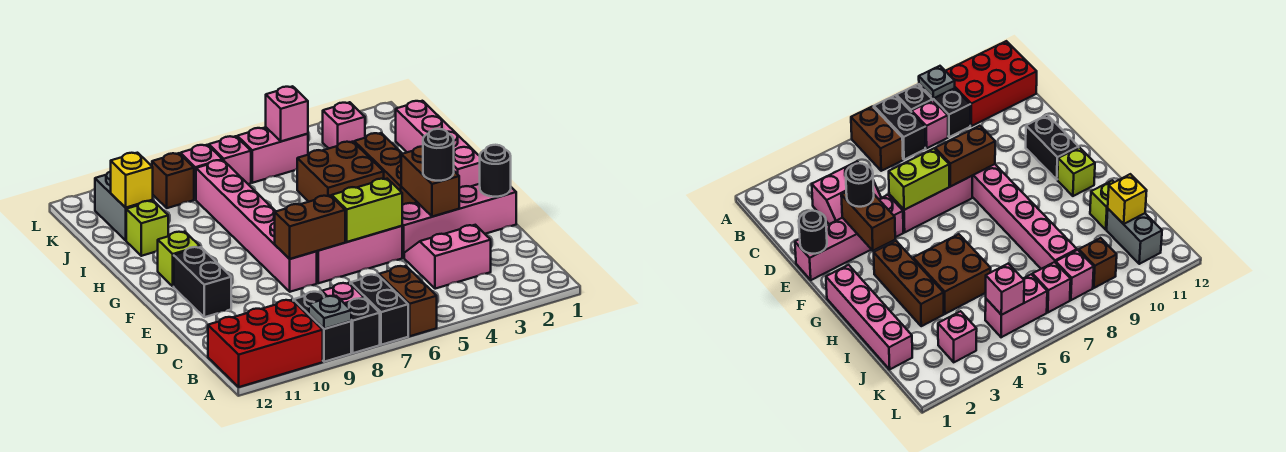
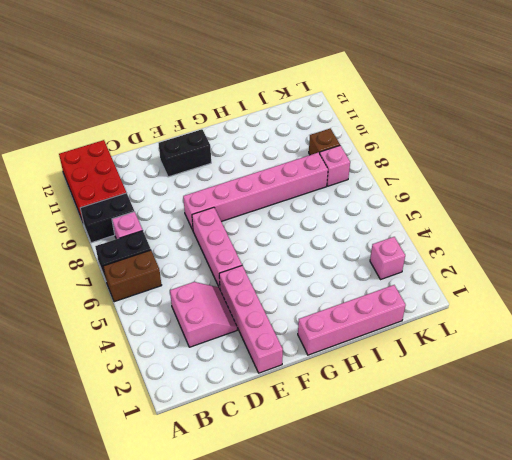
none -> black 1x1 brick [345,298,380,353]
none -> brown 1x3 brick [354,133,417,205]
none -> lime 1x1 brick [158,232,200,286]
none -> brown 2x2 brick [297,142,384,202]

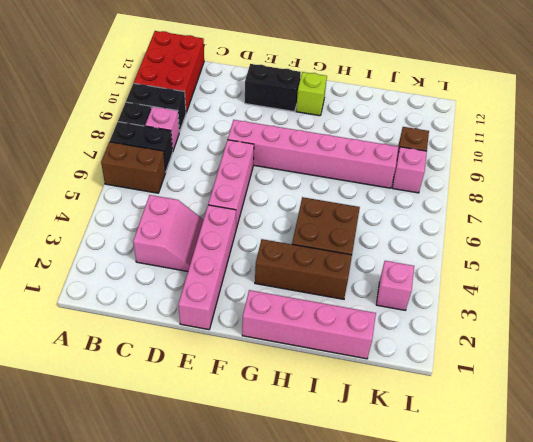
none -> lime 1x1 brick [126,201,168,256]
none -> grey 1x2 brick [95,171,153,240]
none -> pink 1x2 brick [237,127,308,183]
none -> pink 1x1 brick [209,136,251,184]

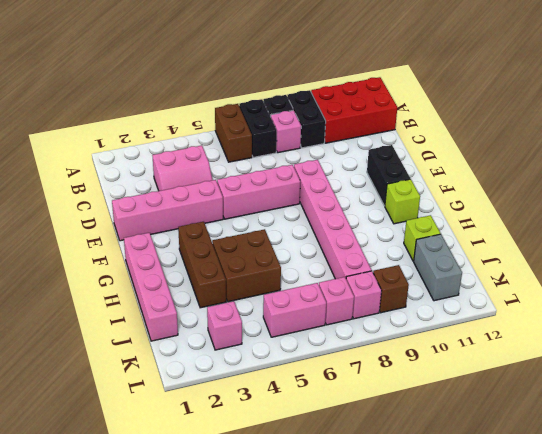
none -> grey 1x1 plate [309,296,351,329]
none -> black 1x1 round brick [480,145,511,197]
none -> brown 1x2 brick [401,146,459,217]
none -> lime 1x2 brick [332,179,402,242]

